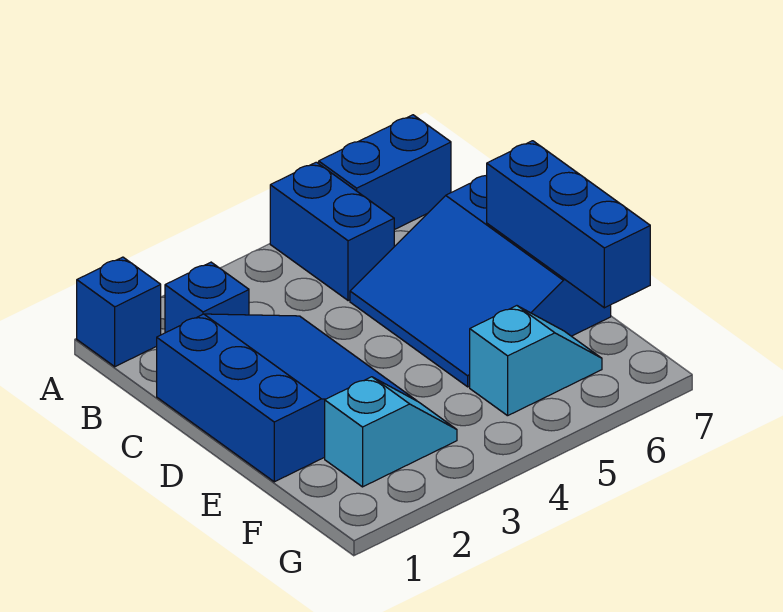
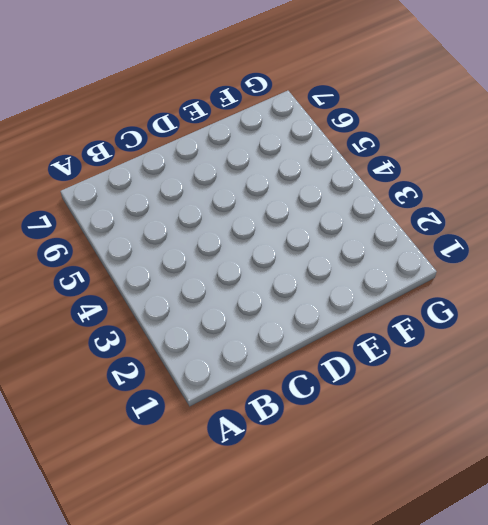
none -> blue 1x1 brick [77,257,161,367]
none -> blue 1x2 brick [270,162,394,301]

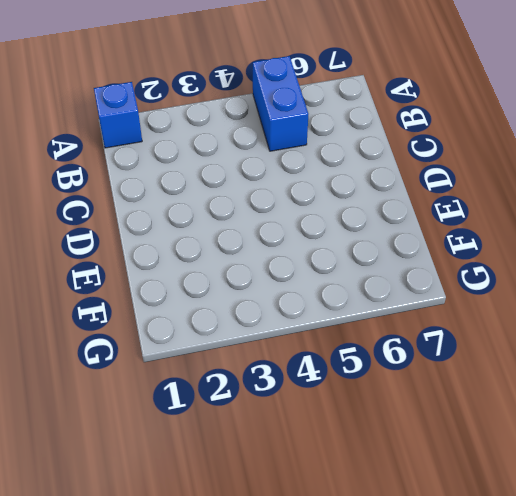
none -> blue 1x2 brick [319,115,451,230]
none -> blue 1x1 brick [165,262,249,333]

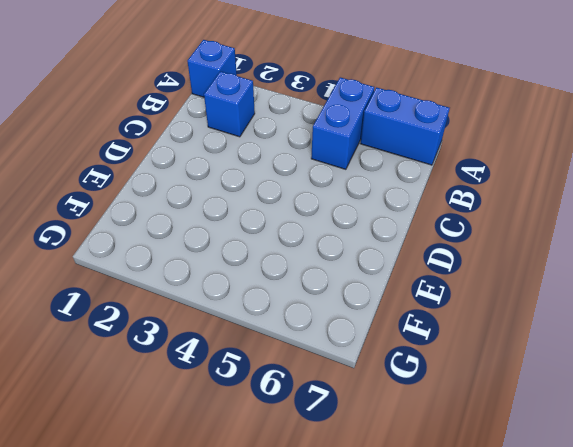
none -> blue 3x3 slope [157,314,417,482]
none -> blue 3x3 slope [350,176,611,387]

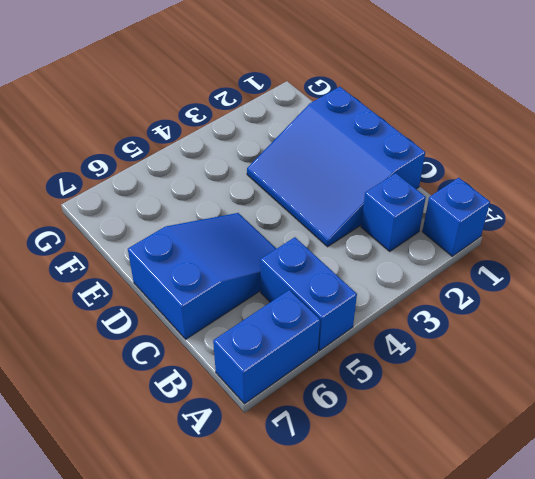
blue 2x3 slope [128,213,276,339] -> blue 3x3 slope [350,176,611,387]
none -> cyan 1x2 slope [325,377,457,487]
none -> cyan 1x2 slope [470,306,602,416]

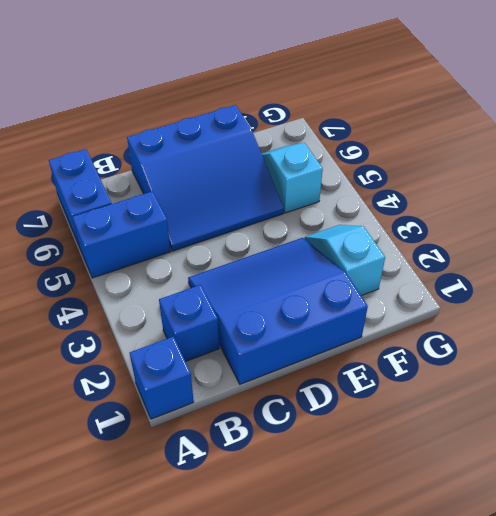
none -> blue 1x3 brick [486,141,650,308]

